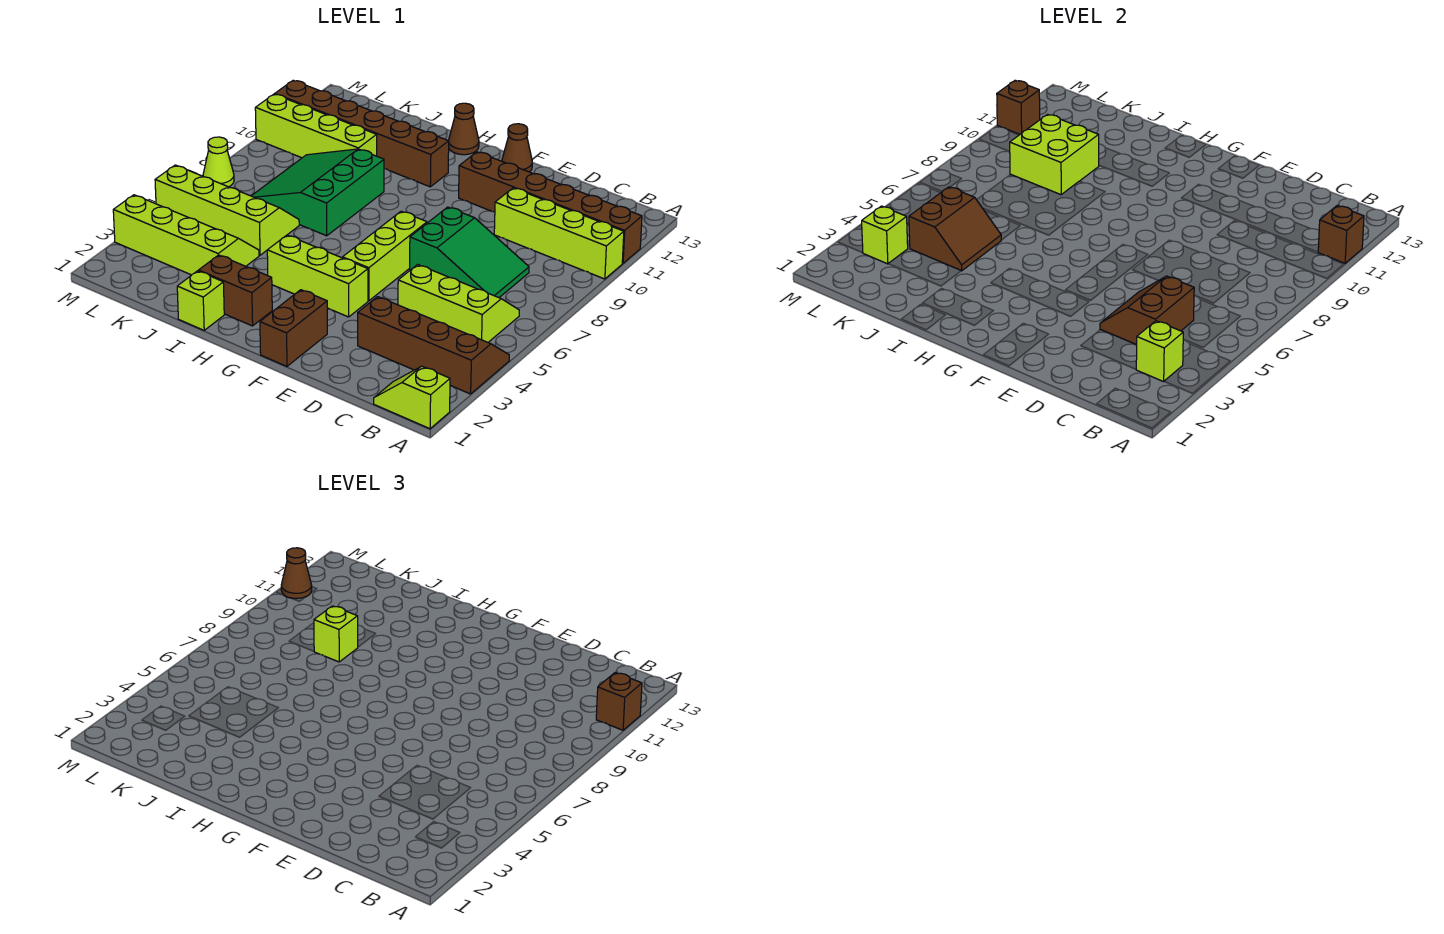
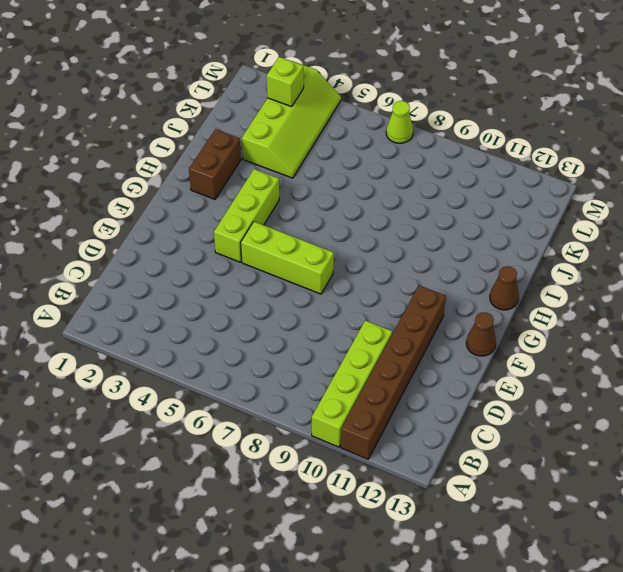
none -> lime 1x2 slope [374,366,450,429]
none -> brown 2x4 slope [358,297,509,394]
none -> lime 2x3 slope [398,264,519,342]

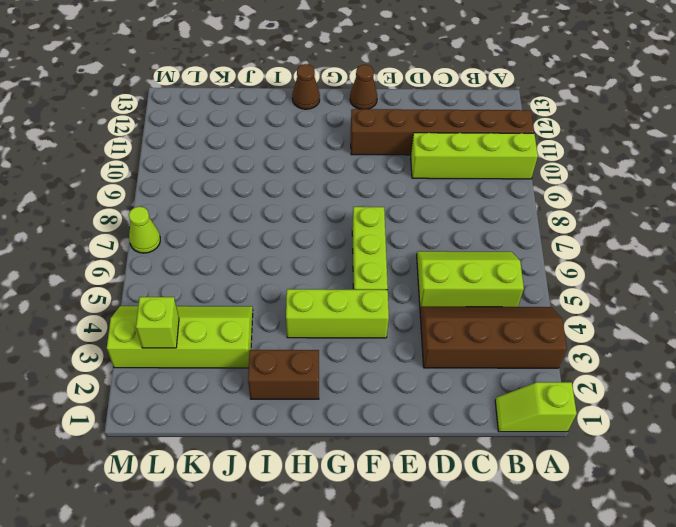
none -> green 2x3 slope [410,207,529,298]
none -> brown 1x2 brick [260,290,327,366]
none -> brown 1x6 brick [275,80,449,187]

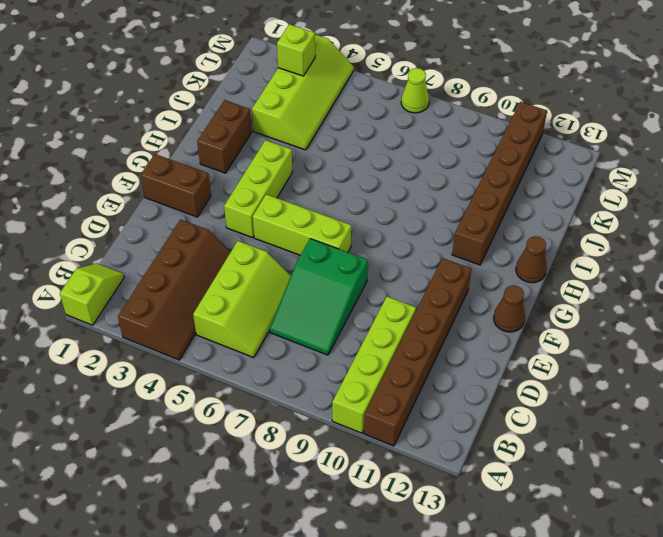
none -> lime 1x1 brick [177,271,224,330]
none -> green 3x3 slope [252,149,384,236]
none -> lime 2x4 slope [155,165,299,255]

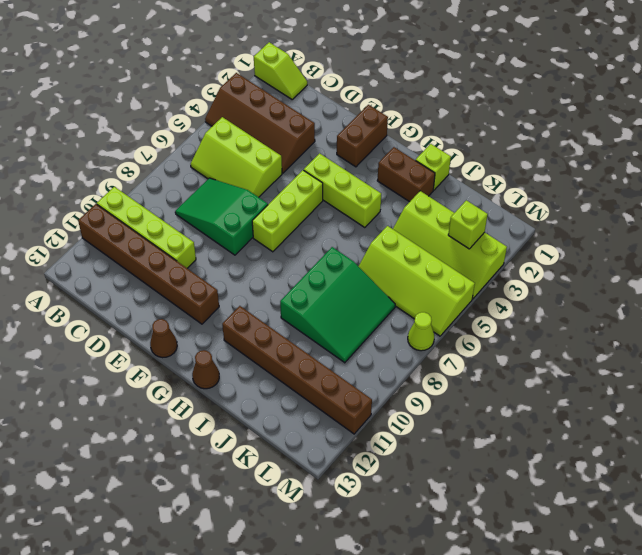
none -> lime 1x4 brick [255,94,377,158]
none -> brown 1x1 brick [1318,206,1364,263]
none -> lime 1x1 brick [1136,321,1183,382]

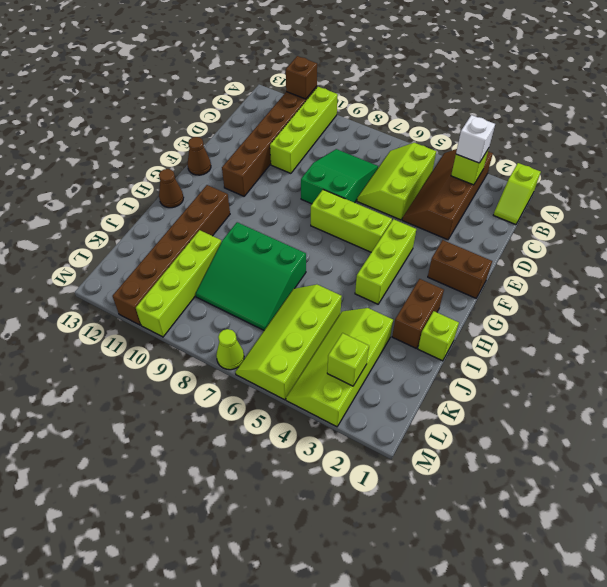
white 1x1 brick [456,115,495,163] -> none
none -> brown 2x2 slope [1100,276,1194,345]
none -> brown 2x2 slope [909,187,1001,271]
none -> lime 2x2 brick [1009,114,1099,195]

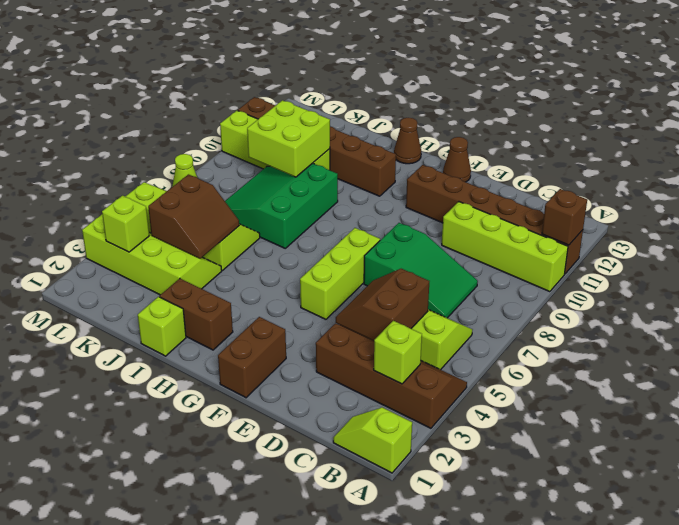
none -> lime 1x3 brick [267,235,368,317]
none -> brown 1x1 brick [997,80,1040,134]
none -> brown 1x1 brick [596,673,642,730]

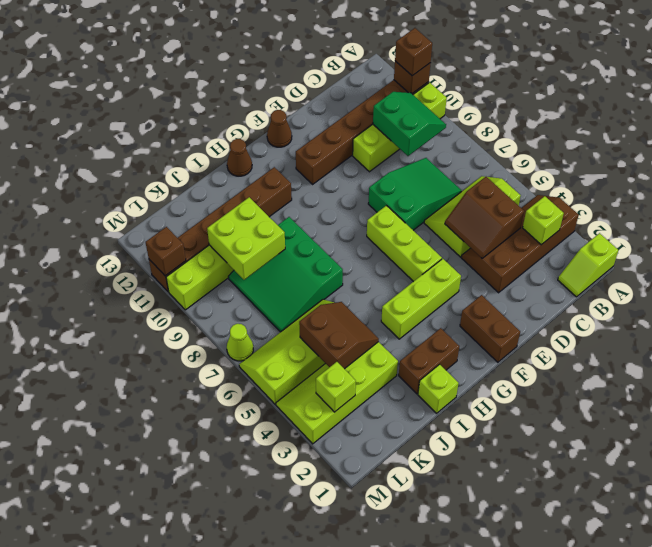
green 2x2 slope [373,92,446,156] -> none
none -> lime 1x1 brick [314,606,358,662]
none -> brown 1x1 cone [281,548,312,599]

